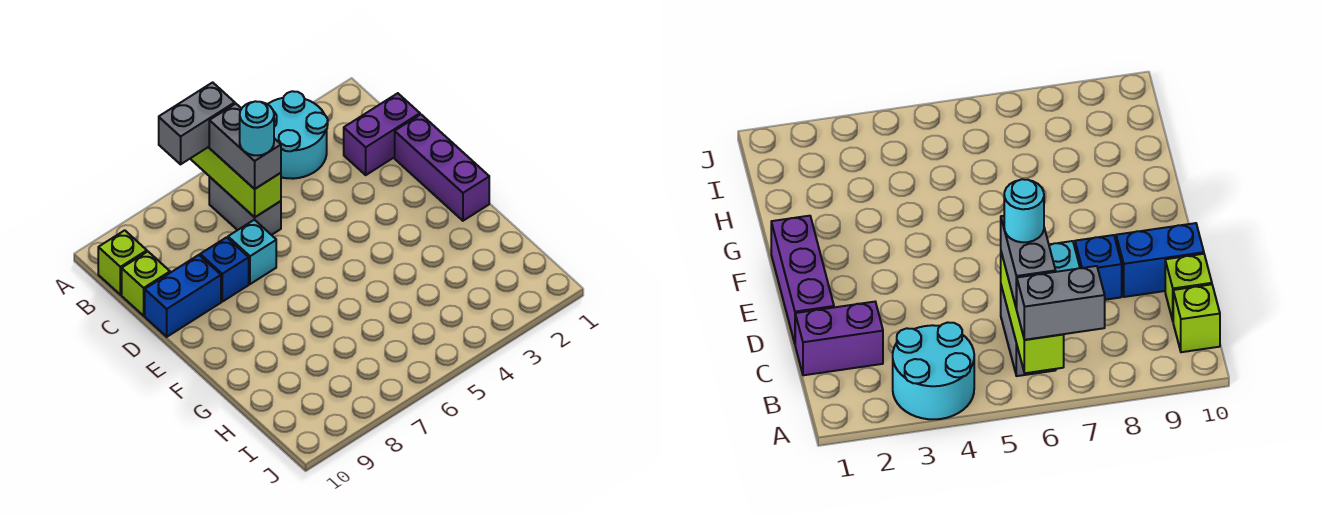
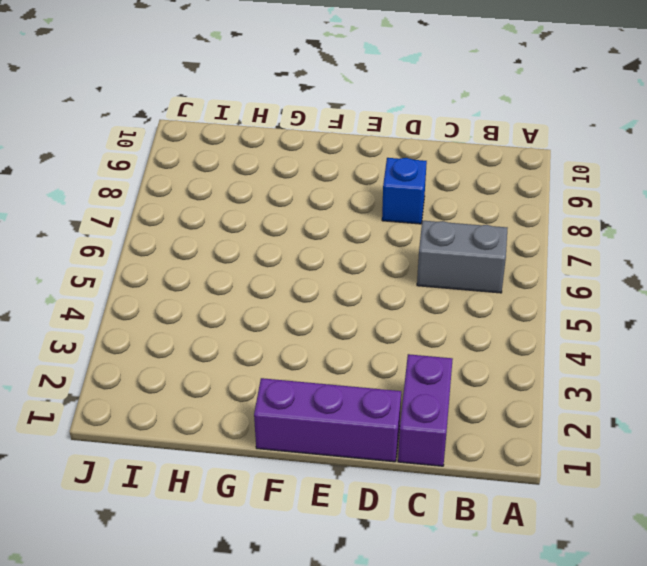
none -> cyan 2x2 round brick [268,91,328,179]
none -> lime 1x1 brick [98,230,147,295]
none -> lime 1x1 brick [122,252,170,316]

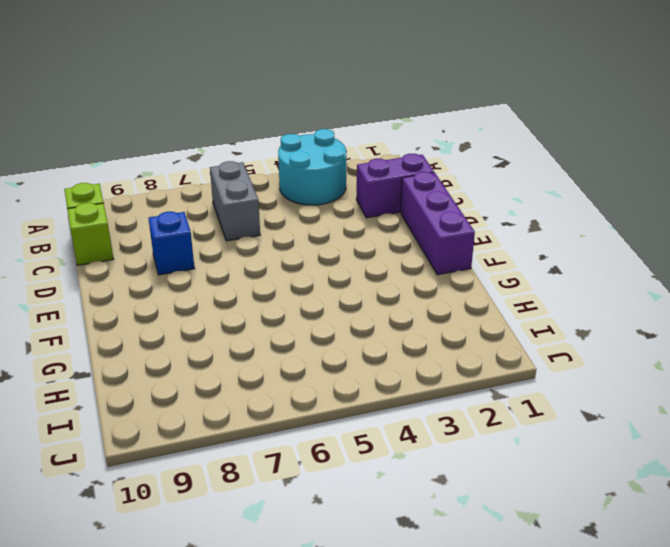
none -> cyan 1x1 brick [228,220,276,284]
none -> blue 1x2 brick [145,255,221,337]
none -> lime 1x3 brick [190,147,281,217]

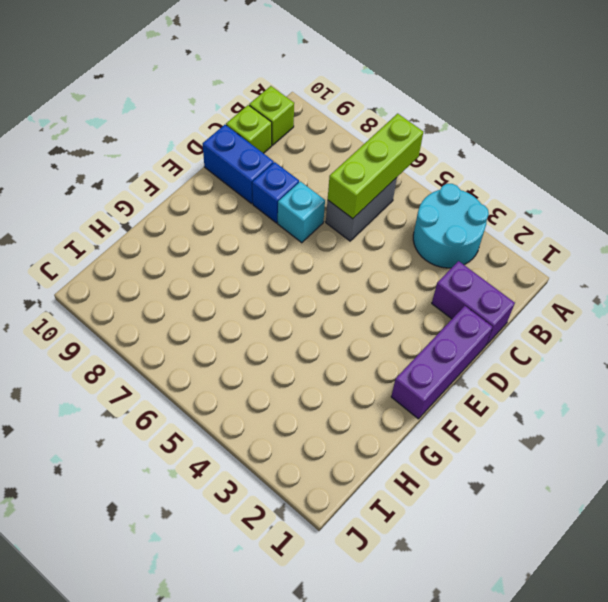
none -> grey 1x2 brick [159,82,235,164]
none -> grey 1x2 brick [209,104,281,189]
none -> cyan 1x1 round brick [240,101,274,156]

